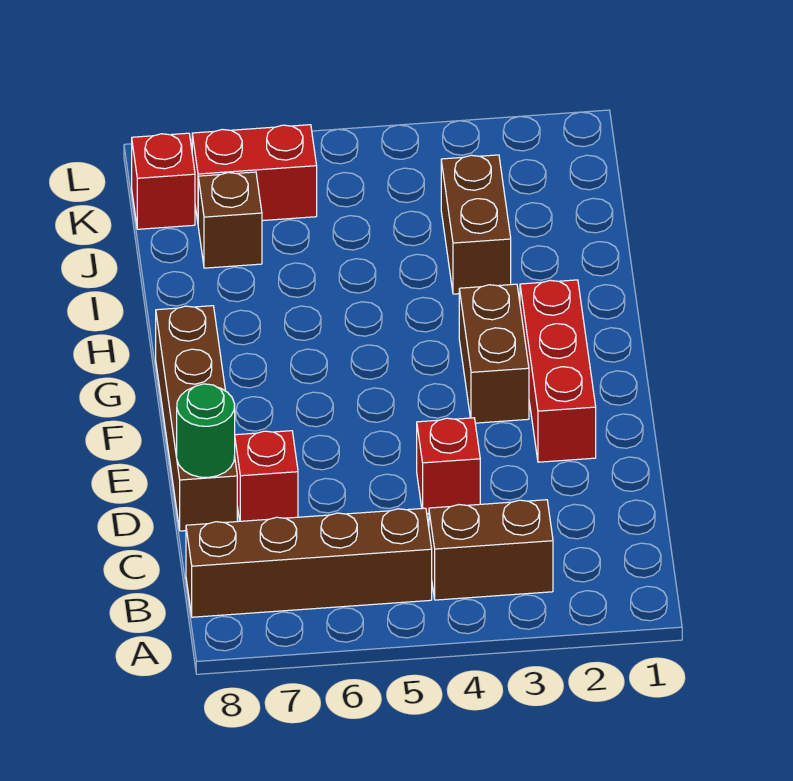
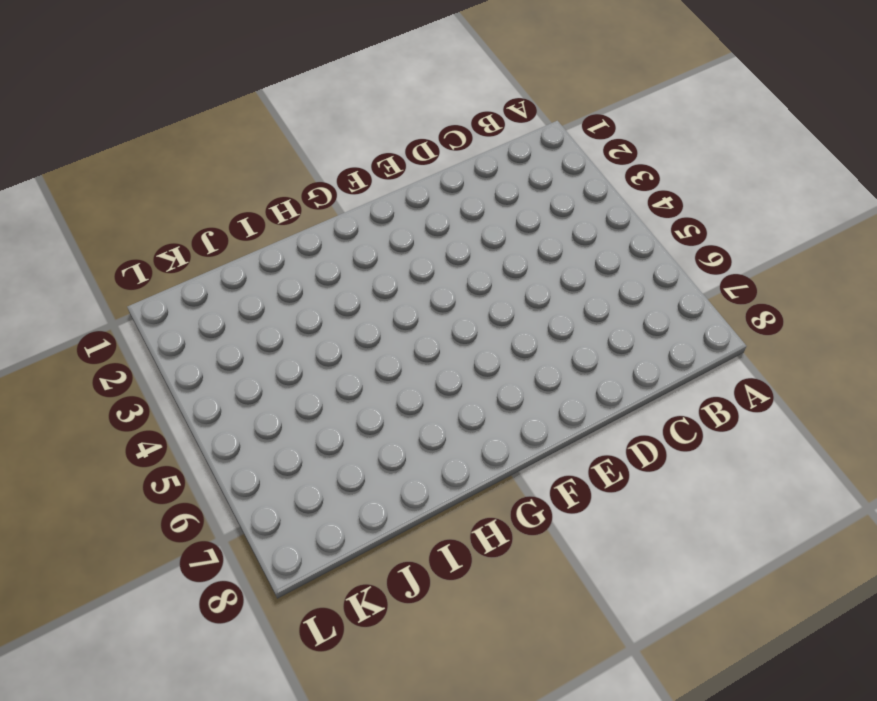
none -> brown 1x2 brick [429,500,553,600]
none -> brown 1x4 brick [186,508,432,617]
none -> red 1x1 brick [417,418,480,514]

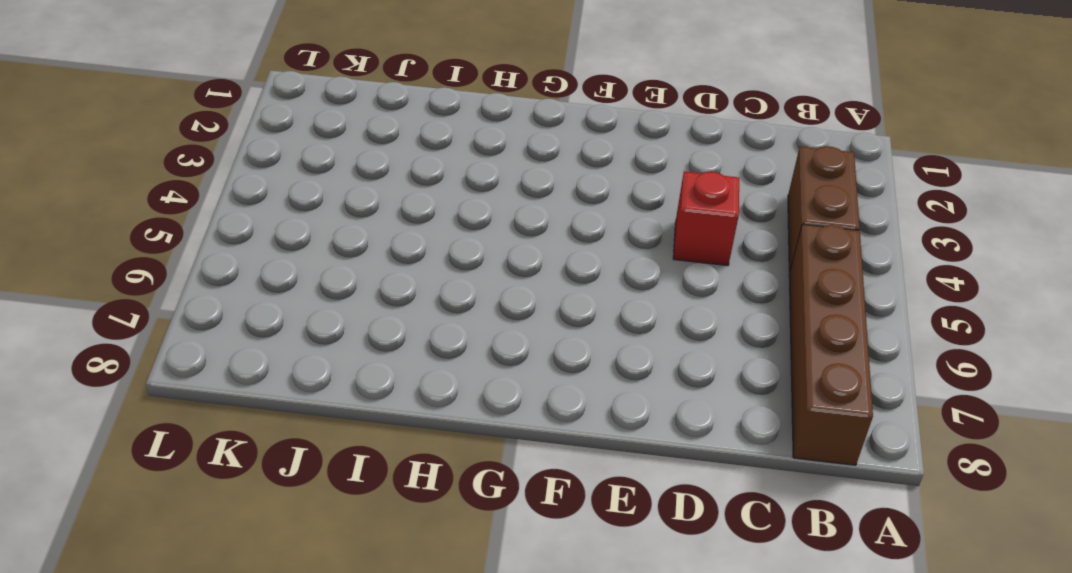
none -> red 1x1 brick [235,431,298,521]
none -> brown 1x4 brick [156,306,237,531]
none -> red 1x3 brick [520,280,596,462]

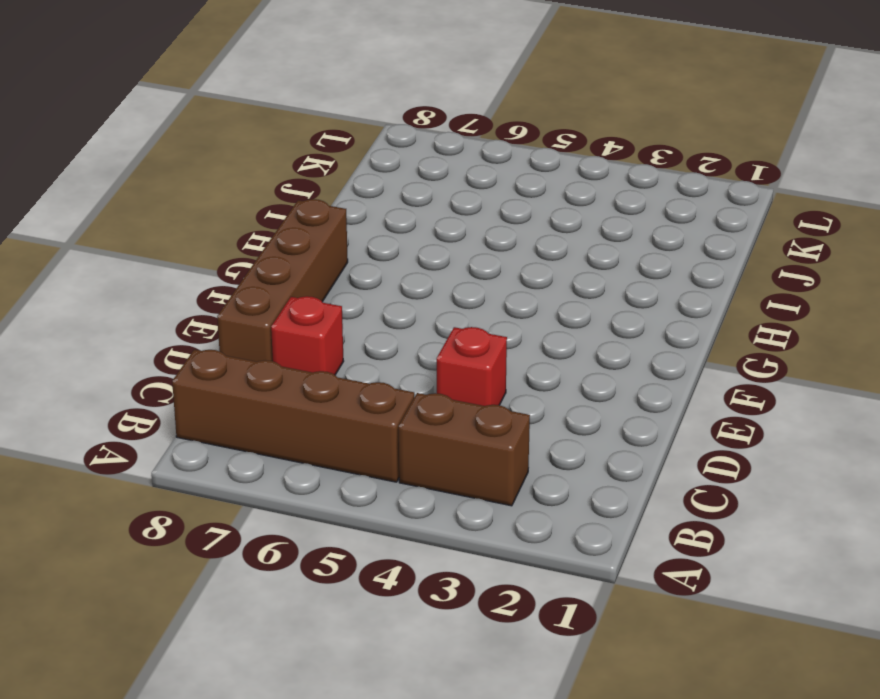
none -> red 1x3 brick [520,280,596,462]
none -> brown 1x2 brick [459,284,529,423]
none -> brown 1x2 brick [441,155,511,294]

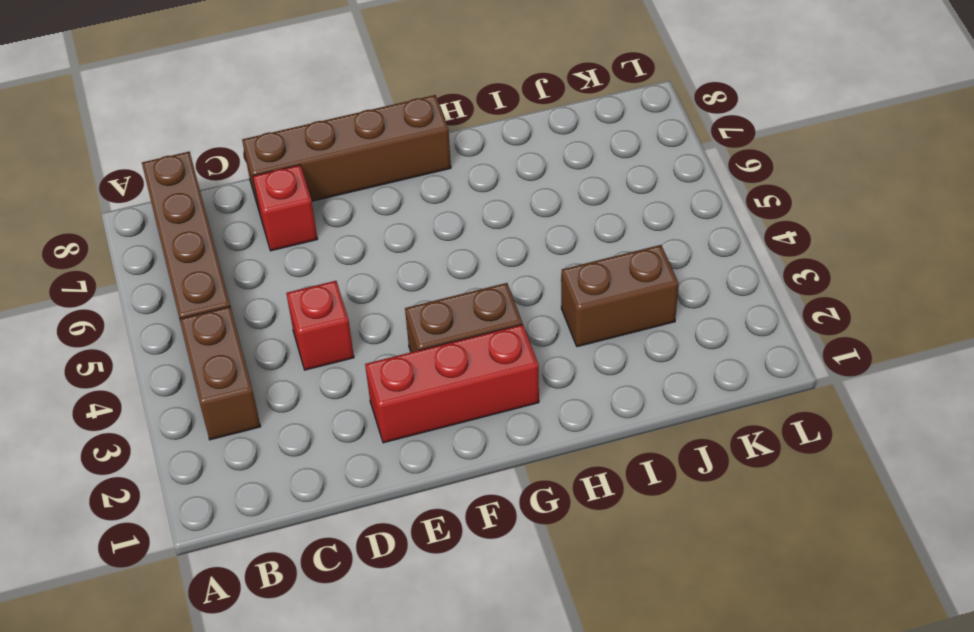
none -> brown 1x1 brick [198,172,262,268]
none -> red 1x2 brick [192,125,317,221]
none -> red 1x1 brick [132,133,195,229]

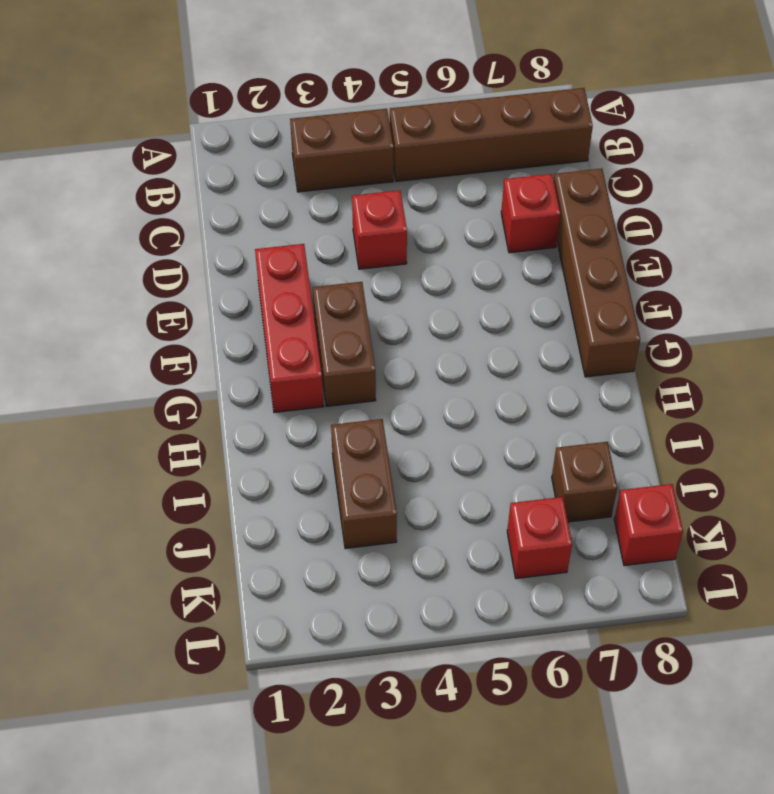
red 1x1 brick [507,497,572,579] -> red 1x2 brick [192,125,317,221]
none -> green 1x1 round brick [177,384,235,477]

